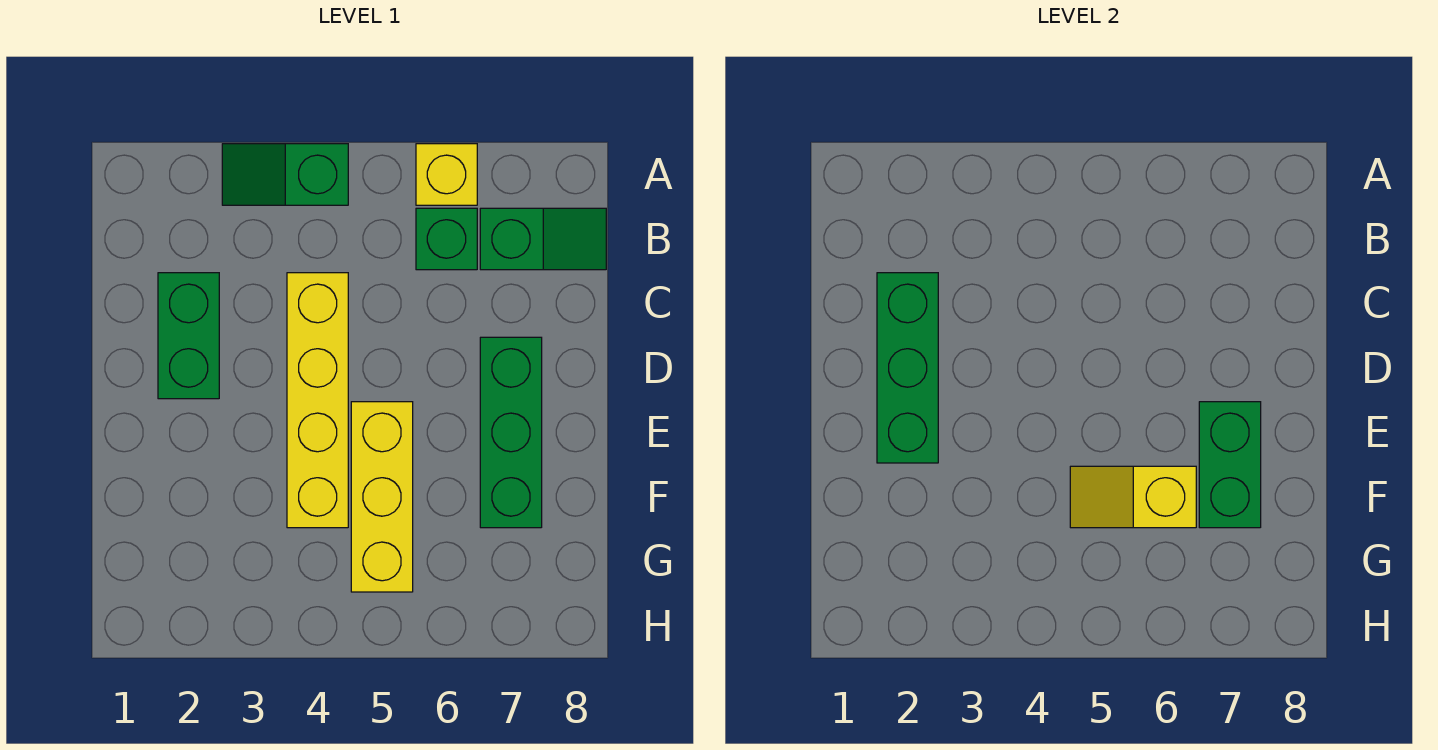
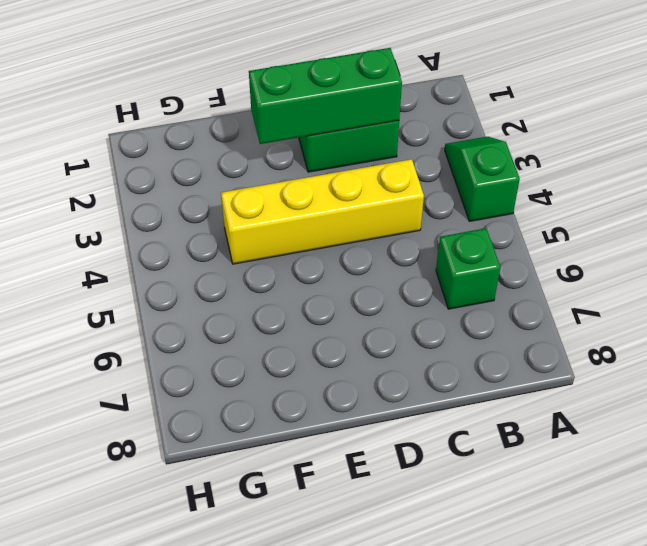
none -> yellow 1x1 brick [416,144,477,205]
none -> green 1x2 slope [480,208,606,270]

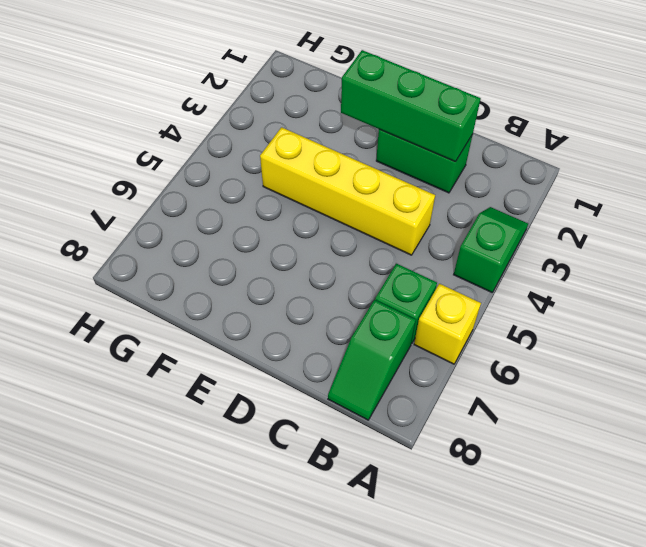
none -> green 1x3 brick [480,337,542,528]
none -> yellow 1x3 brick [351,402,413,592]

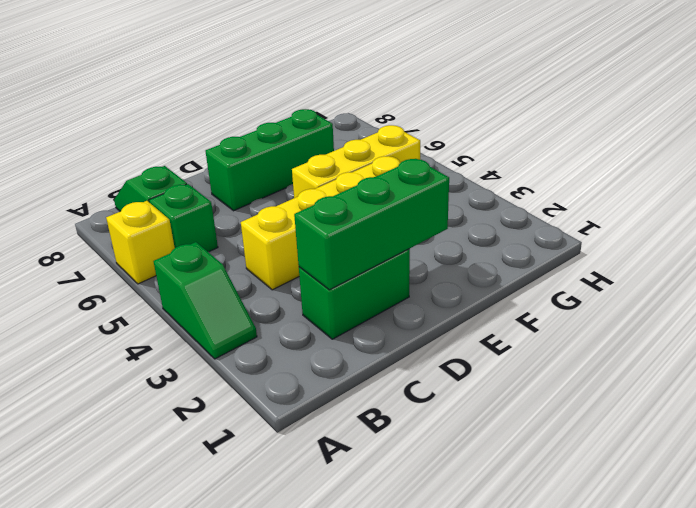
none -> green 1x2 brick [1199,402,1261,528]
none -> yellow 1x2 slope [1070,466,1196,528]

